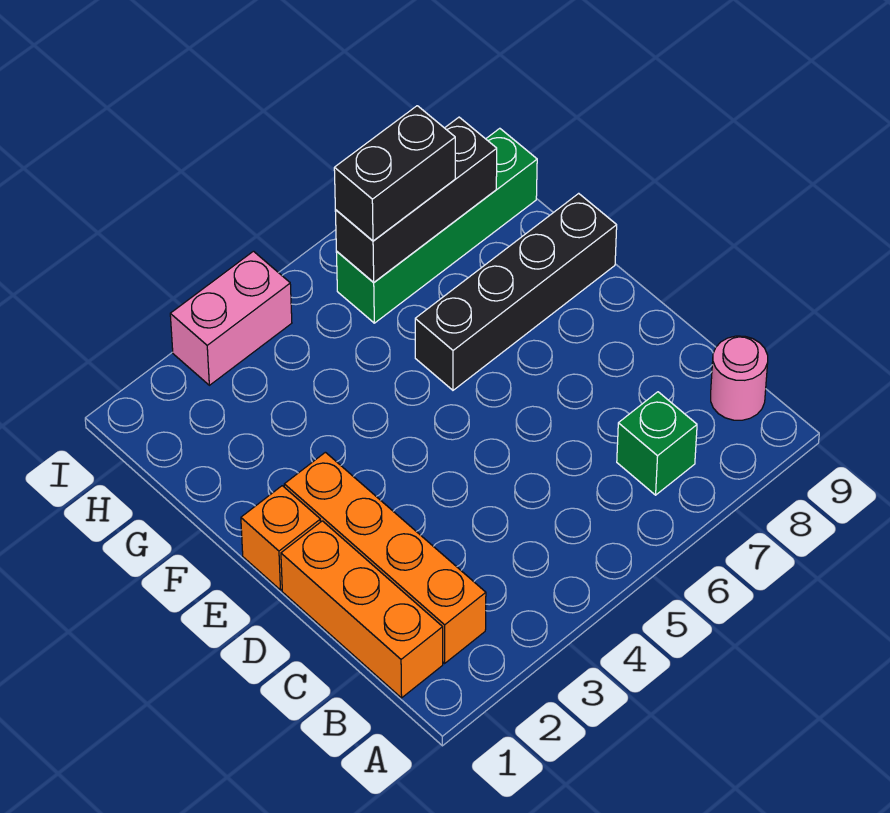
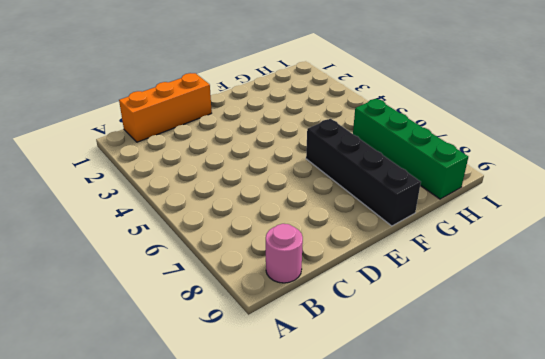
none -> orange 1x4 brick [284,452,486,663]
none -> green 1x1 brick [617,392,697,495]

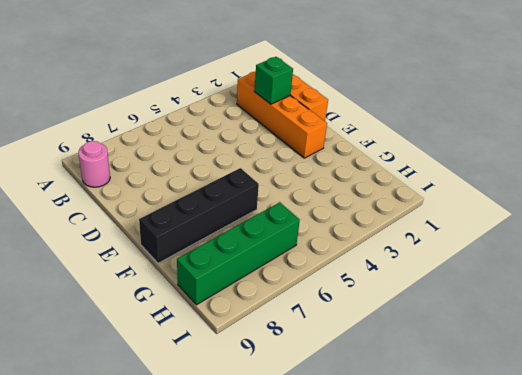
green 1x1 brick [254,57,293,104] -> green 1x1 brick moved to [617,392,697,495]
none -> orange 1x1 brick [241,486,320,590]
none -> pink 1x2 brick [170,251,292,385]

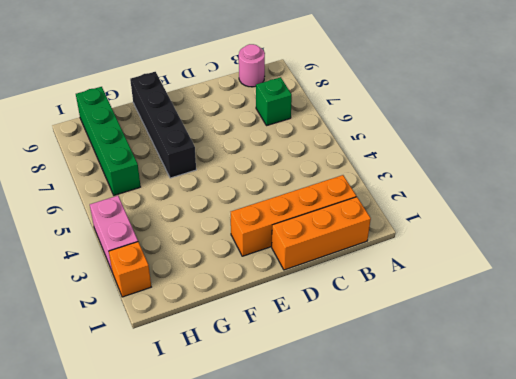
orange 1x1 brick [109,242,151,297] -> orange 1x1 brick moved to [241,486,320,590]
none -> black 1x3 brick [335,117,497,282]
none -> black 1x2 brick [334,106,455,241]

